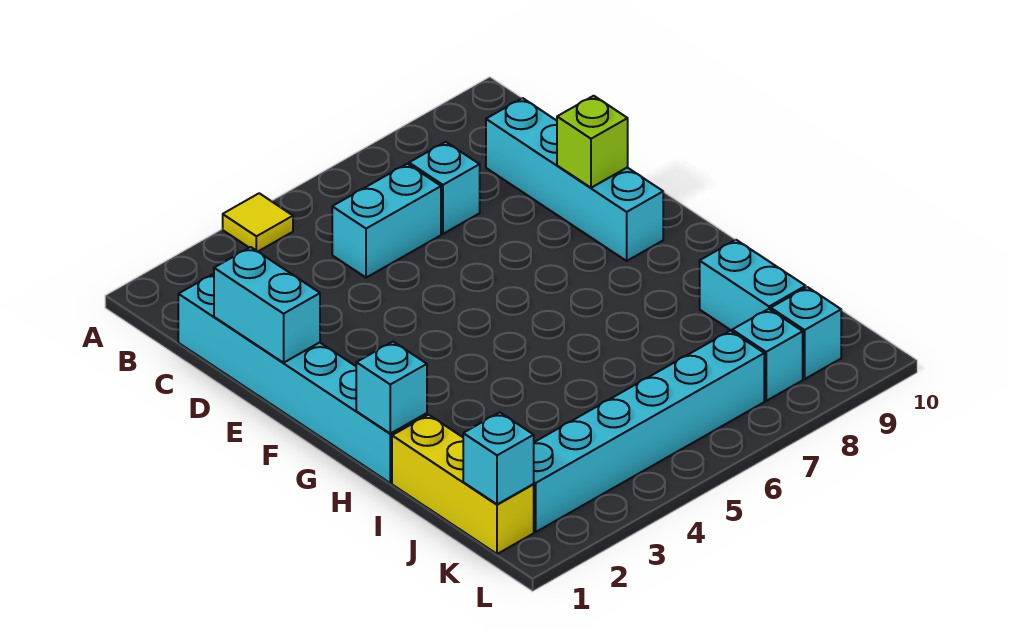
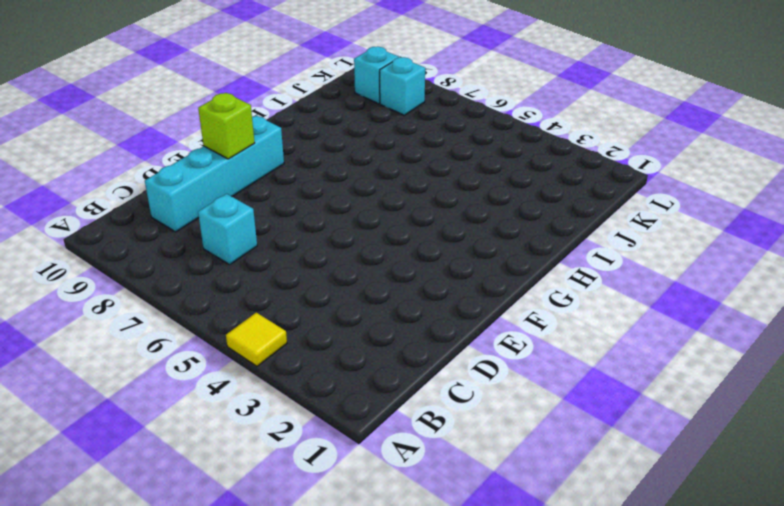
none -> cyan 1x6 brick [178,274,427,483]
none -> cyan 1x2 brick [332,164,441,278]
none -> yellow 1x3 brick [392,415,534,554]

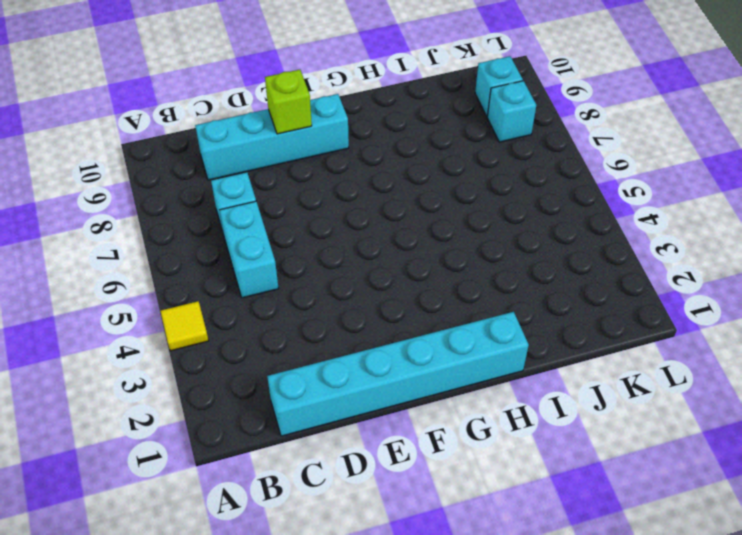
none -> yellow 1x3 brick [392,415,534,554]
none -> cyan 1x2 brick [700,240,806,331]
none -> cyan 1x6 brick [534,331,764,532]

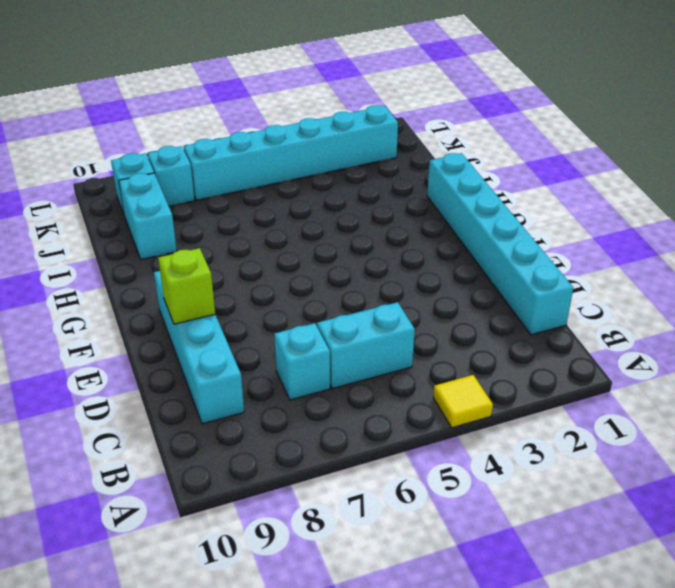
none -> yellow 1x3 brick [392,415,534,554]
none -> cyan 1x2 brick [214,247,320,363]
none -> cyan 1x1 brick [356,342,427,433]

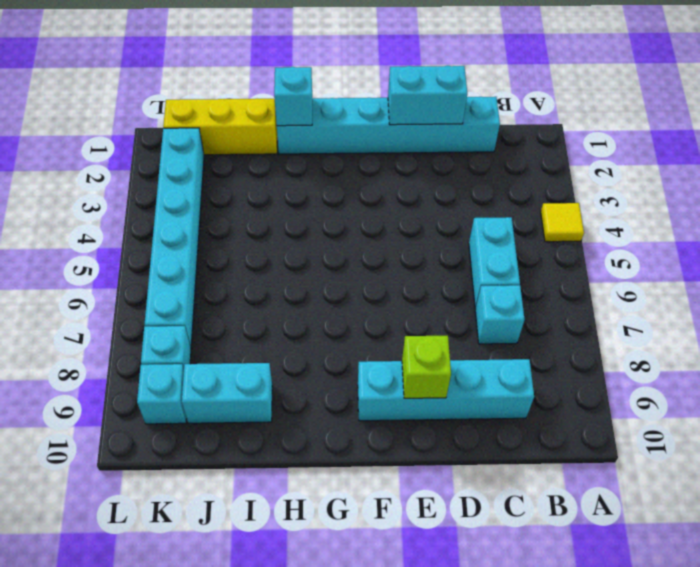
none -> cyan 1x1 brick [463,412,534,504]

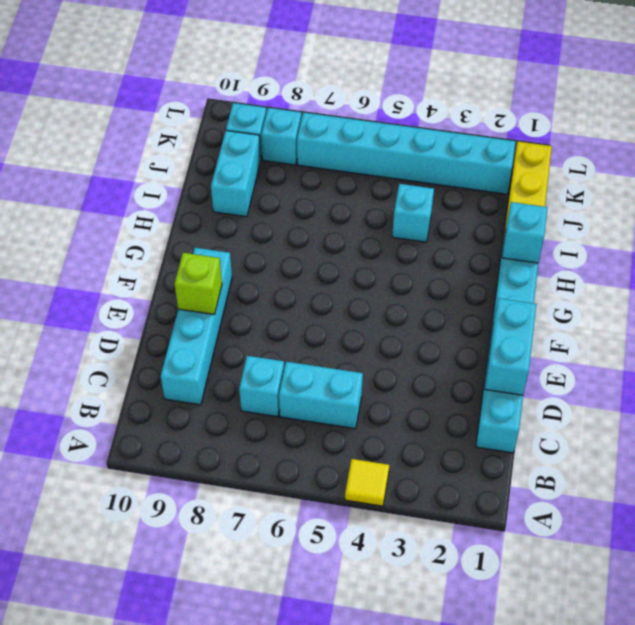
cyan 1x1 brick [392,184,434,242] -> cyan 1x1 brick moved to [463,412,534,504]

